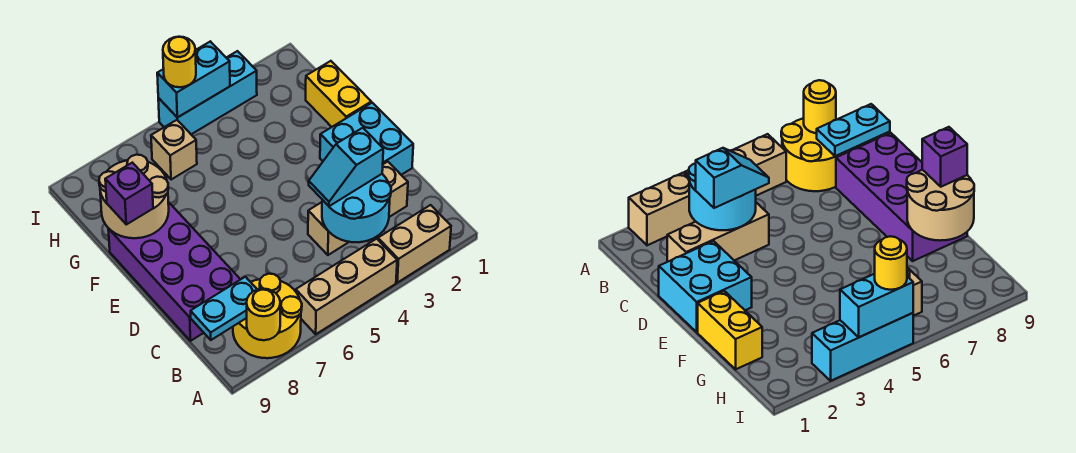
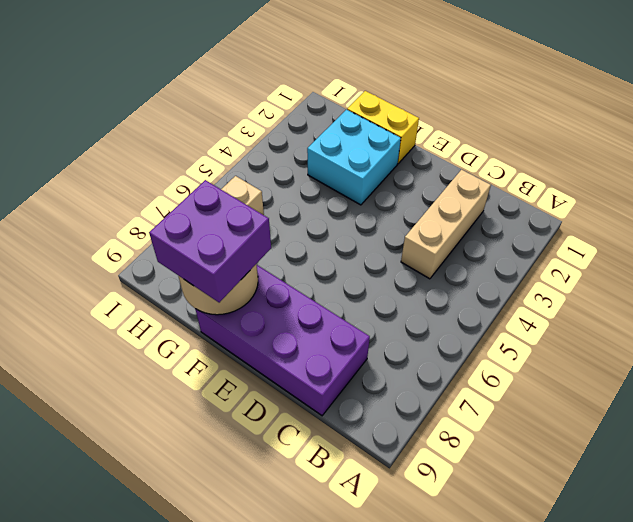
cyan 2x2 brick [307,109,401,205] -> cyan 2x2 brick moved to [320,103,413,175]
purple 2x2 brick [149,180,271,303] -> purple 1x1 brick [105,163,153,224]
none -> tan 1x2 brick [378,205,451,283]
none -> tan 1x3 brick [296,239,397,334]
none -> yellow 2x2 round brick [233,274,302,358]

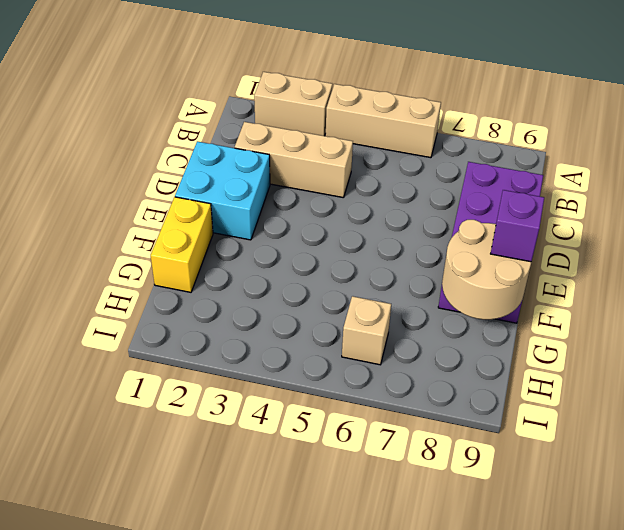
none -> yellow 2x2 round brick [233,274,302,358]
none -> cyan 1x3 brick [158,51,257,134]
none -> yellow 1x1 round brick [247,289,280,340]

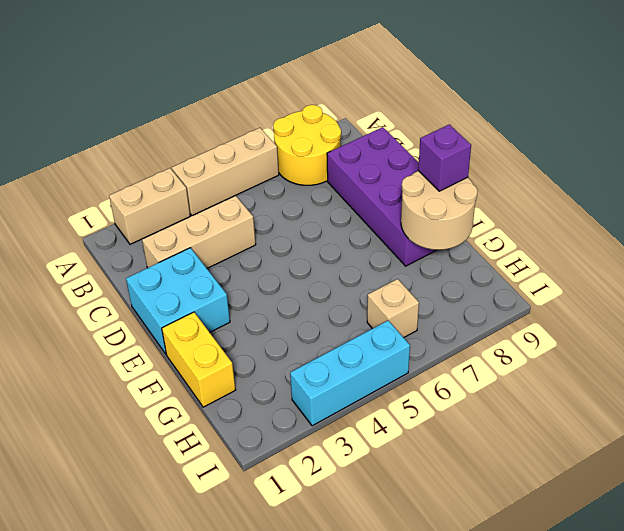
none -> yellow 1x1 round brick [247,289,280,340]
none -> cyan 2x2 round brick [322,174,391,242]
none -> cyan 1x2 plate [191,277,257,340]

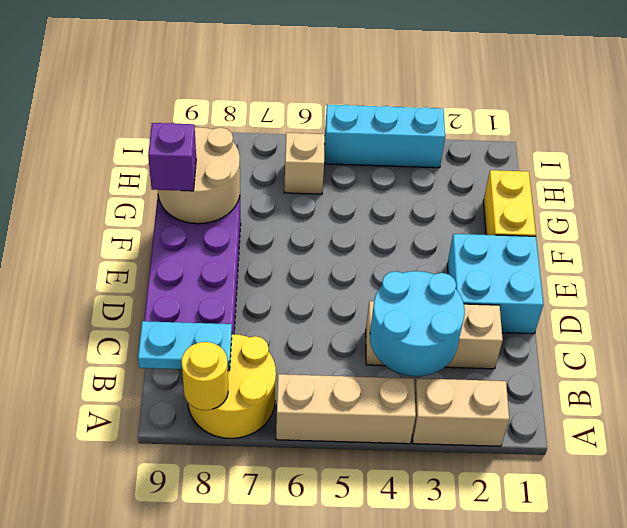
none -> cyan 1x2 brick [157,41,230,118]
none -> cyan 1x2 slope [309,128,383,206]
none -> yellow 1x1 round brick [163,37,196,87]

